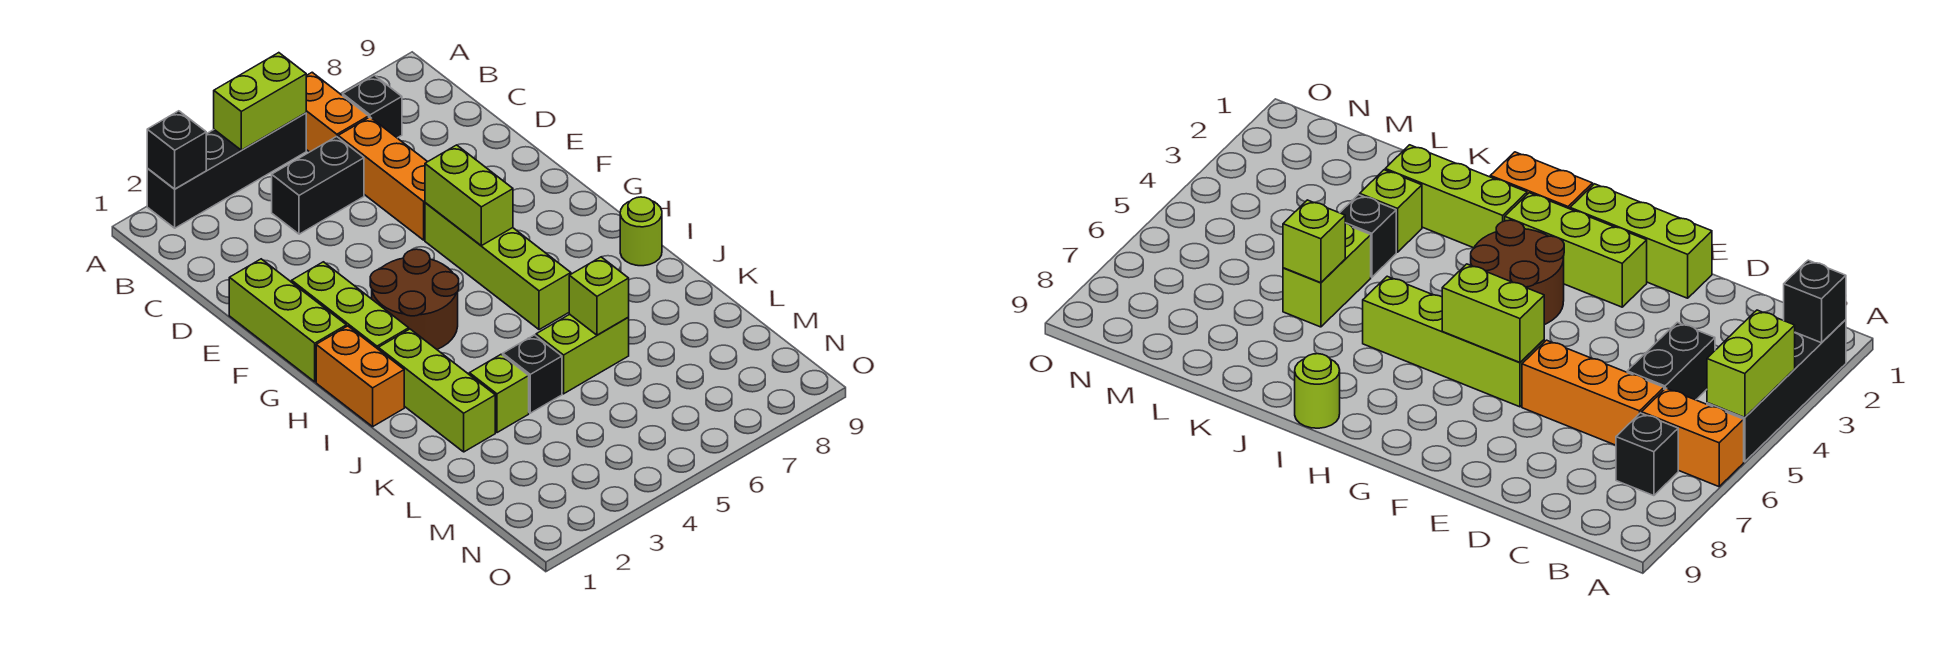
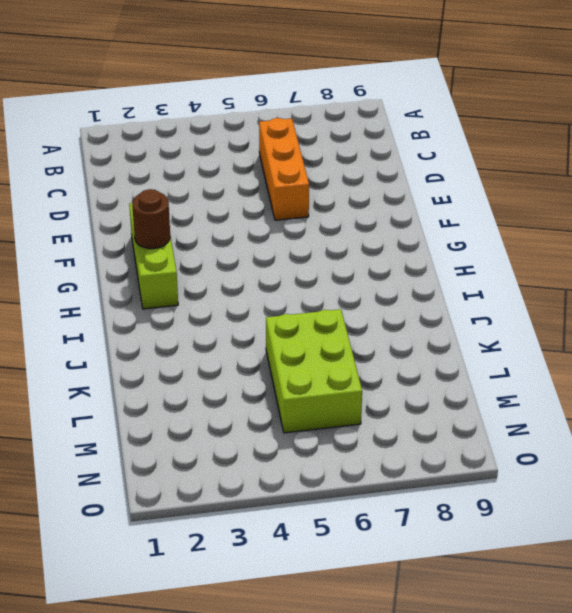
brown 1x1 round brick [132,189,170,249] -> none
lime 2x3 brick [266,309,362,433] -> lime 1x2 brick [536,314,629,394]
none -> black 1x4 brick [147,113,306,228]
none -> orange 1x2 brick [306,72,369,152]
none -> black 1x1 brick [343,75,402,138]

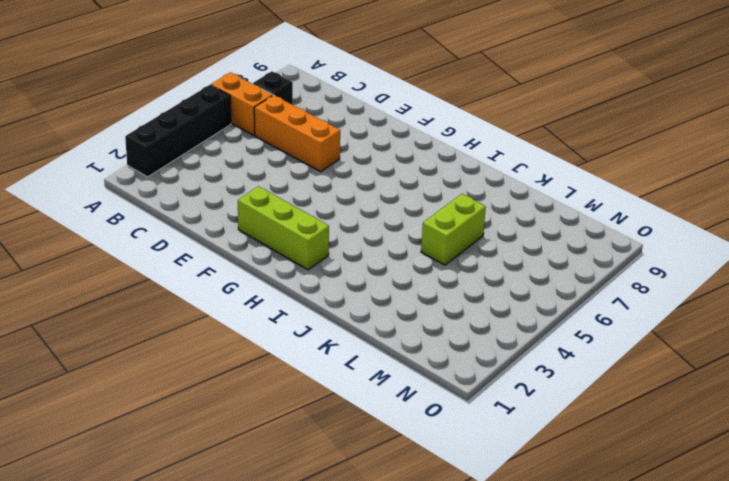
none -> black 1x2 brick [272,137,364,234]
none -> lime 1x3 brick [229,259,346,382]
none -> lime 1x4 brick [425,203,571,330]

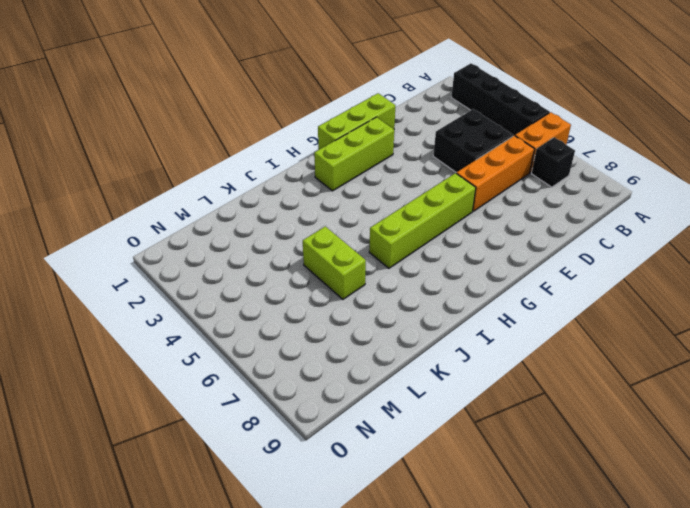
black 2x2 brick [433,109,513,173] -> black 1x2 brick [272,137,364,234]
none -> brown 2x2 round brick [370,249,459,349]
none -> orange 1x2 brick [316,326,404,427]
none -> lime 1x3 brick [378,329,495,452]

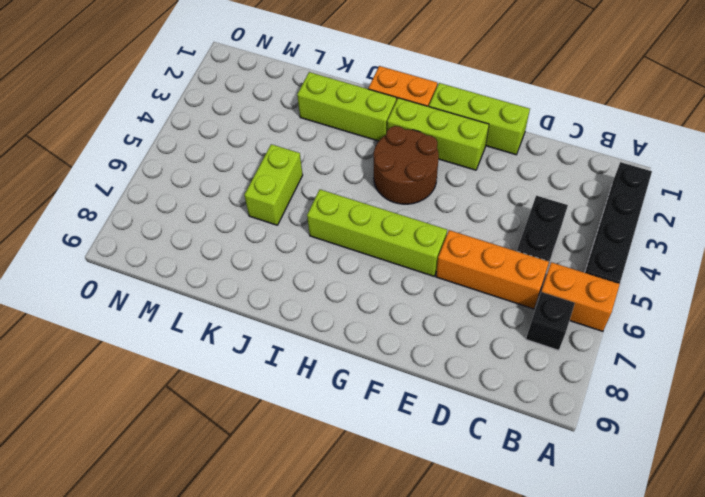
none -> lime 1x1 round brick [620,197,662,266]
none -> lime 1x1 brick [469,354,529,433]
none -> black 1x1 brick [503,335,562,413]

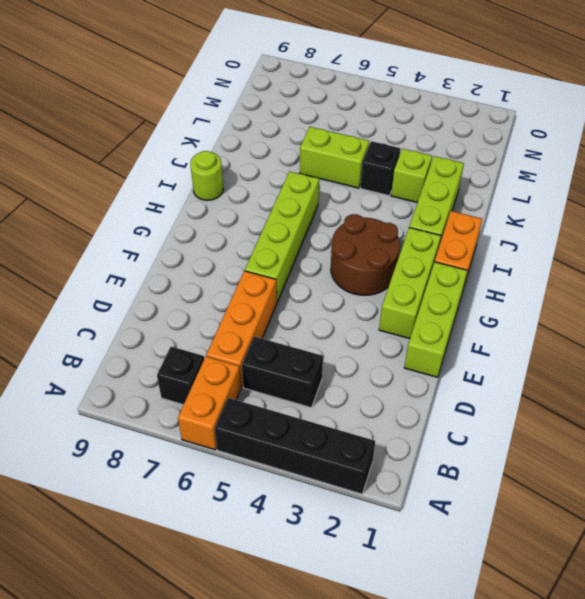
none -> black 1x1 brick [147,111,206,189]
none -> lime 1x2 brick [214,53,306,150]
none -> lime 1x2 brick [425,145,513,246]

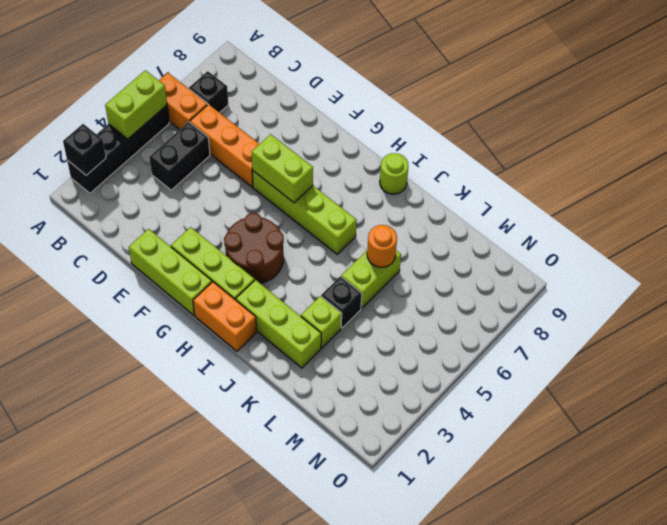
orange 1x1 round brick [367,225,397,267] -> lime 1x1 brick [569,257,629,335]

